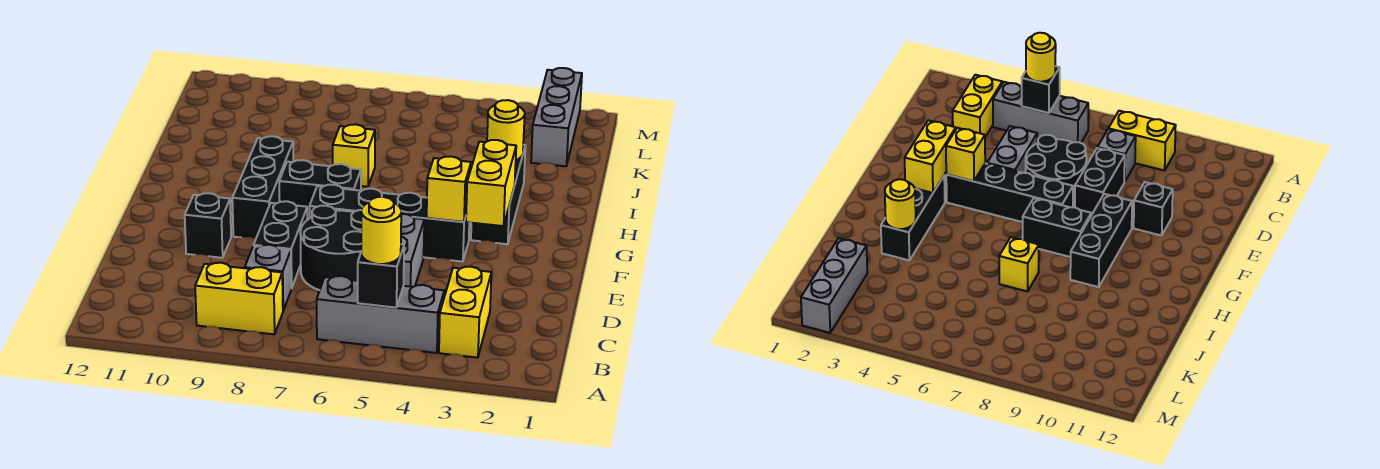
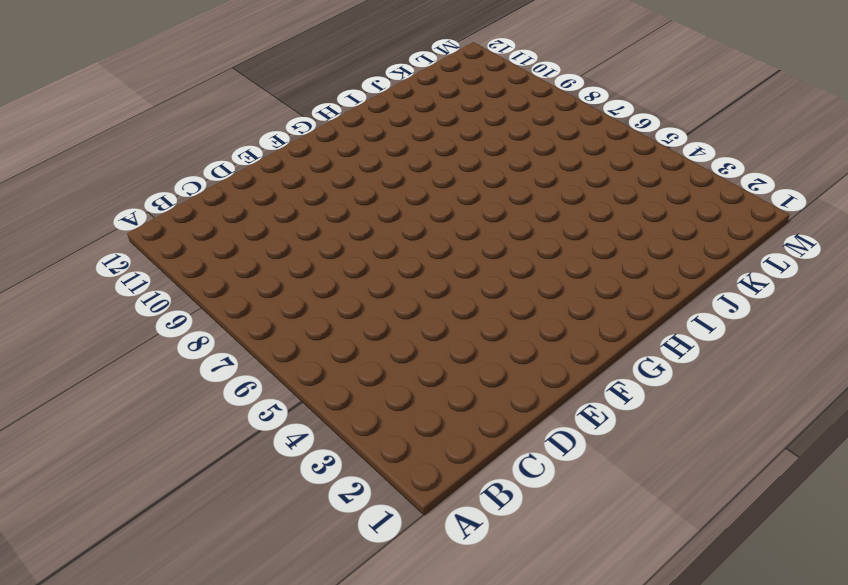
none -> yellow 1x2 brick [439,267,491,358]
none -> grey 1x3 brick [317,276,444,353]
none -> yellow 1x2 brick [195,263,283,334]

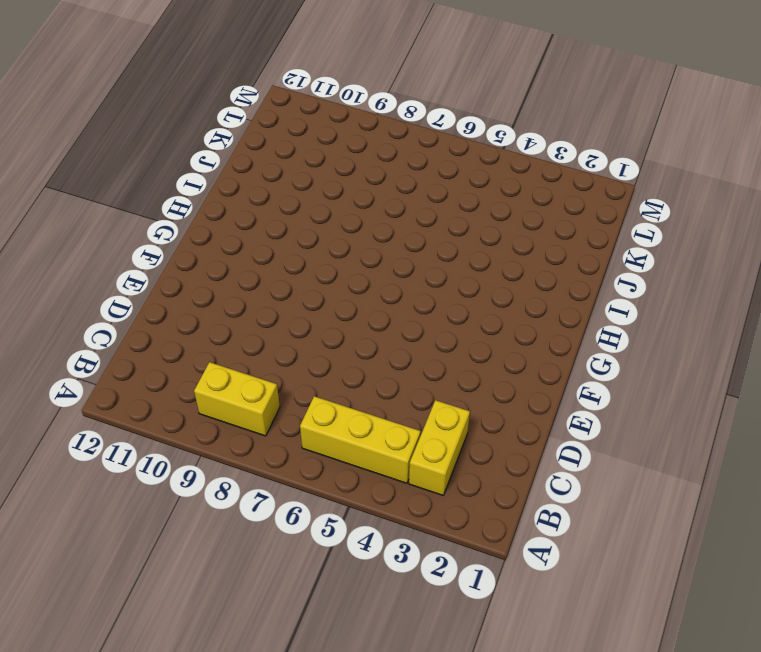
yellow 1x3 brick [300,396,421,483] -> grey 1x3 brick [317,276,444,353]
none -> grey 1x1 brick [245,245,291,310]
none -> grey 1x2 brick [401,214,424,287]
none -> black 2x2 round brick [300,206,361,290]

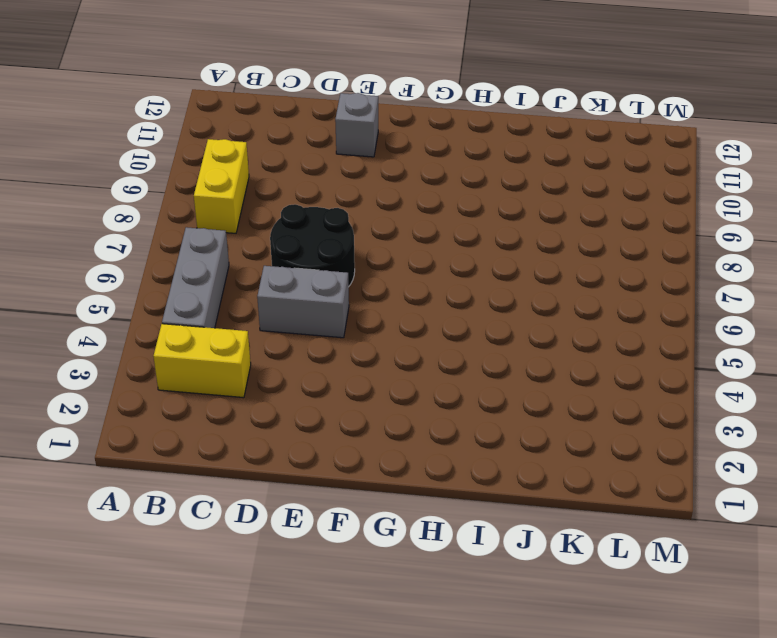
grey 1x1 brick [335,93,378,157] -> grey 1x1 brick moved to [245,245,291,310]
none -> black 1x2 brick [254,201,307,288]
none -> black 1x1 brick [185,193,231,258]
none -> black 1x4 brick [310,185,469,262]

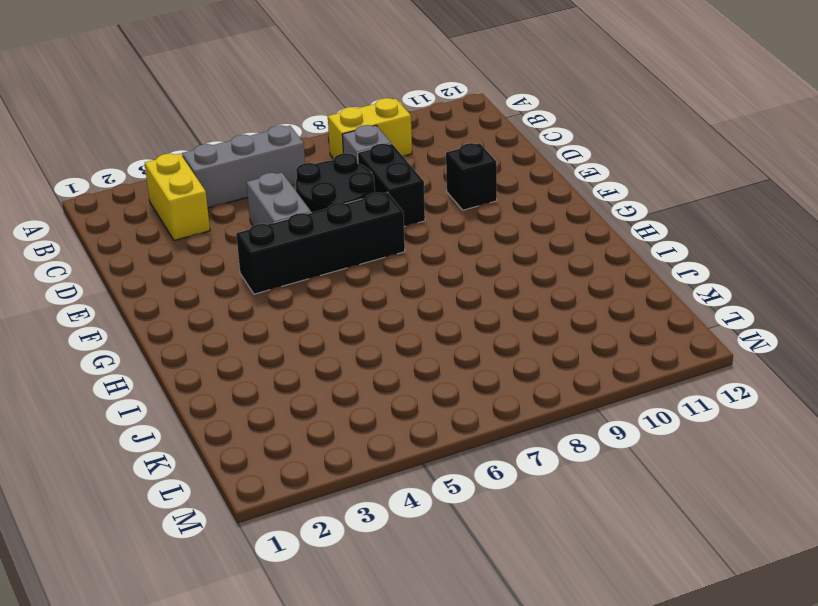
none -> black 1x3 brick [232,136,293,239]
none -> black 1x3 brick [471,145,525,244]
none -> black 1x2 brick [279,160,361,220]

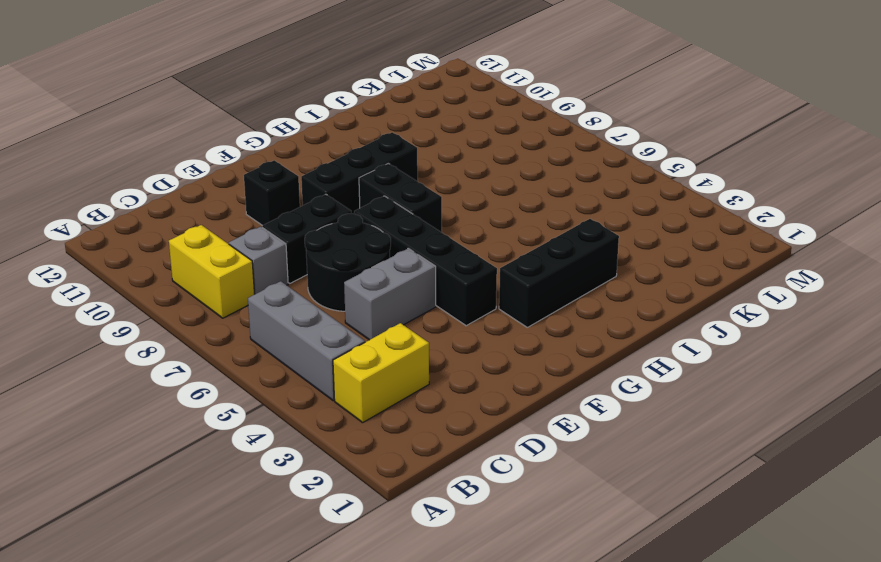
none -> yellow 1x1 brick [333,124,375,187]
none -> grey 1x3 brick [531,68,582,166]
none -> black 1x1 brick [358,244,404,308]

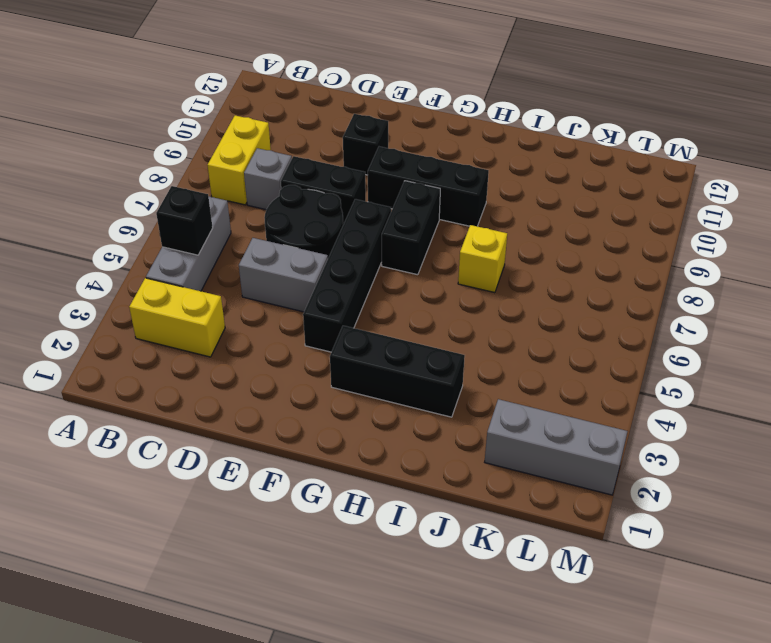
none -> yellow 1x2 brick [466,140,516,226]
none -> yellow 1x1 brick [427,156,471,222]
none -> yellow 1x1 round brick [487,100,525,160]

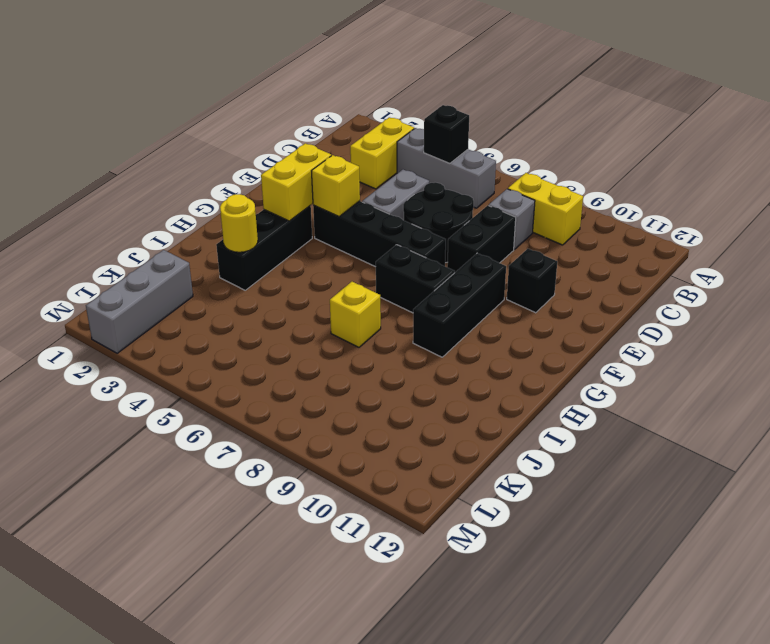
none -> yellow 1x1 round brick [361,197,401,264]

